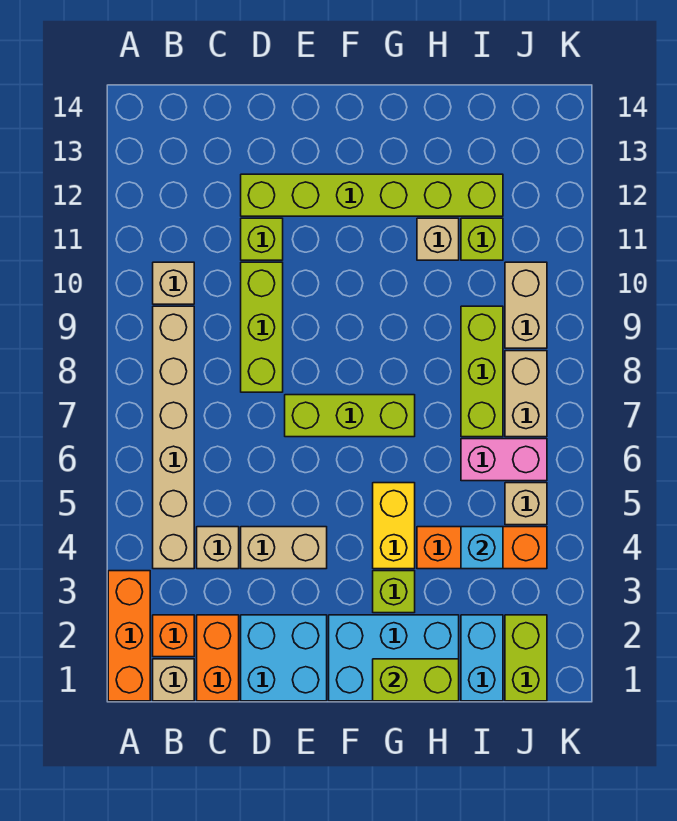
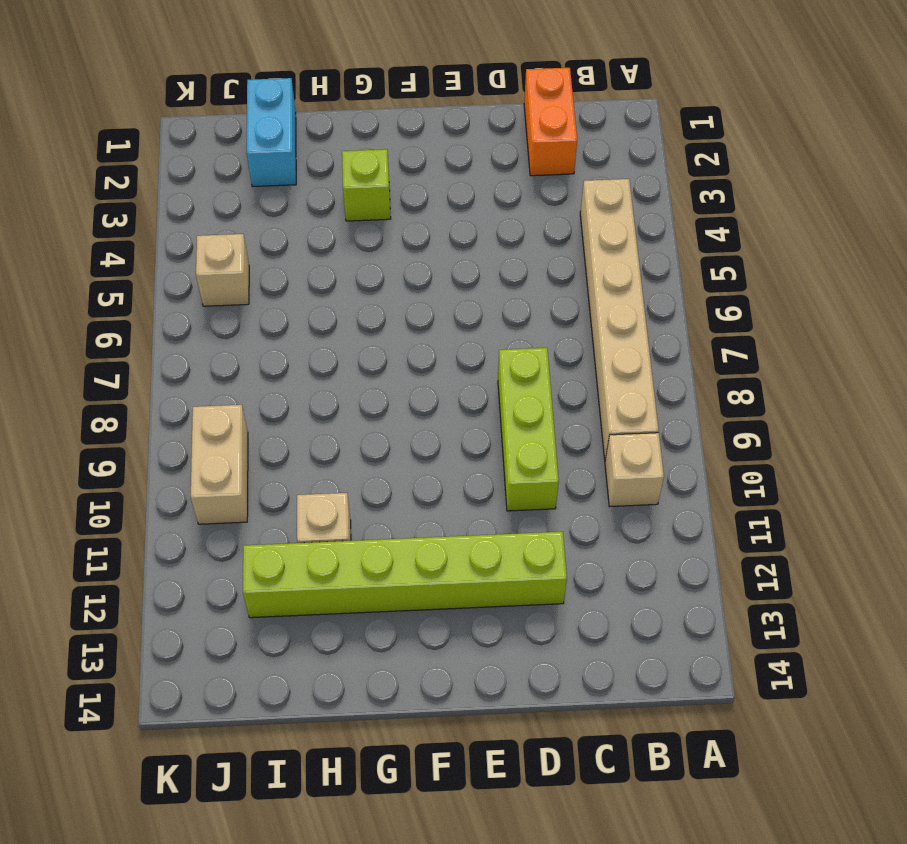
none -> orange 1x3 brick [108,571,150,701]
none -> tan 1x1 brick [153,659,194,701]
none -> orange 1x1 brick [153,615,194,657]

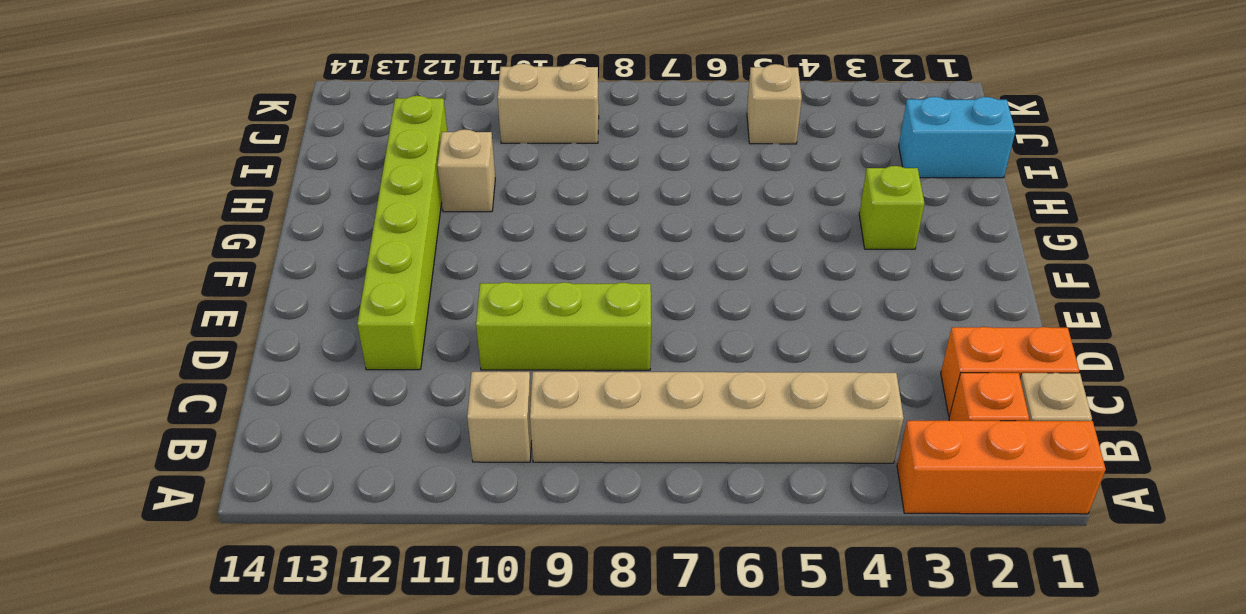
none -> tan 1x1 brick [197,527,239,569]
none -> cyan 2x2 brick [241,615,327,701]
none -> tan 1x2 brick [241,527,327,569]

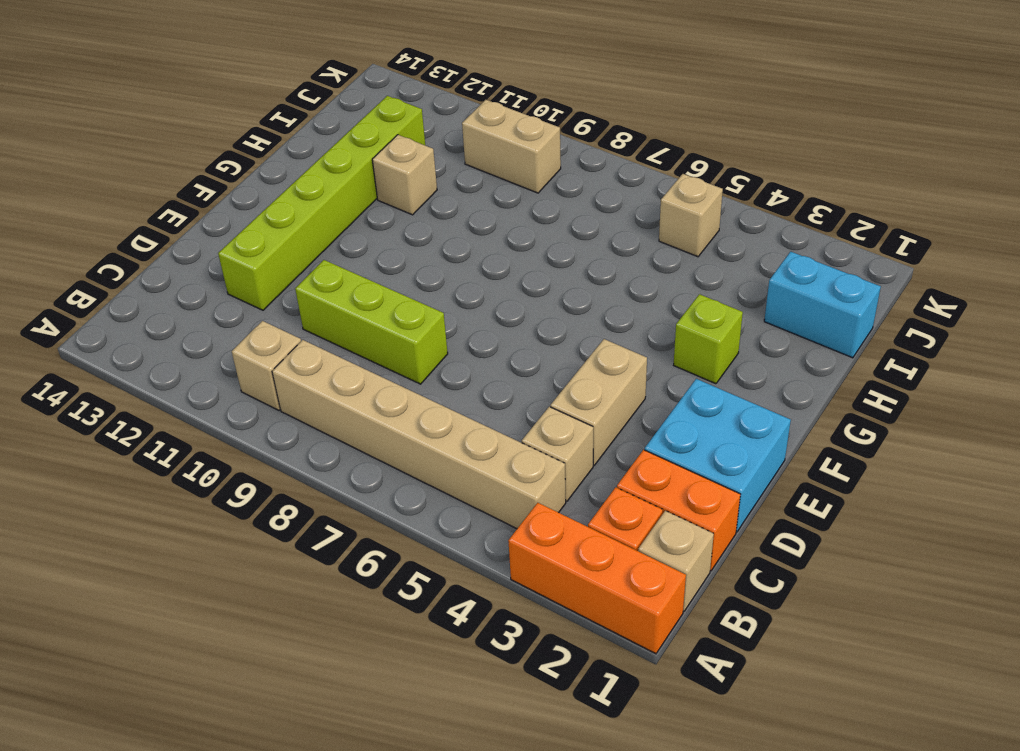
none -> lime 1x1 brick [241,218,283,260]
none -> lime 1x3 brick [285,395,415,437]
none -> cyan 2x3 brick [329,615,459,701]

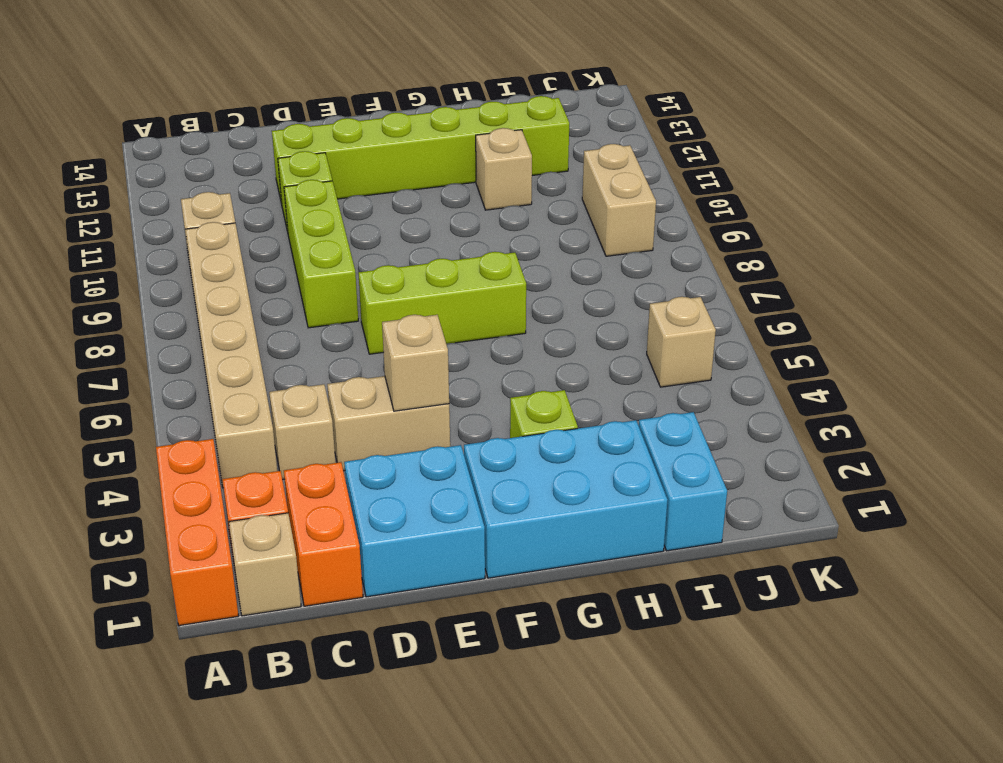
tan 1x1 brick [382,315,449,411] -> none
none -> yellow 1x2 brick [373,483,415,569]
none -> orange 1x3 brick [417,527,547,569]
none -> pink 1x2 brick [461,439,547,481]

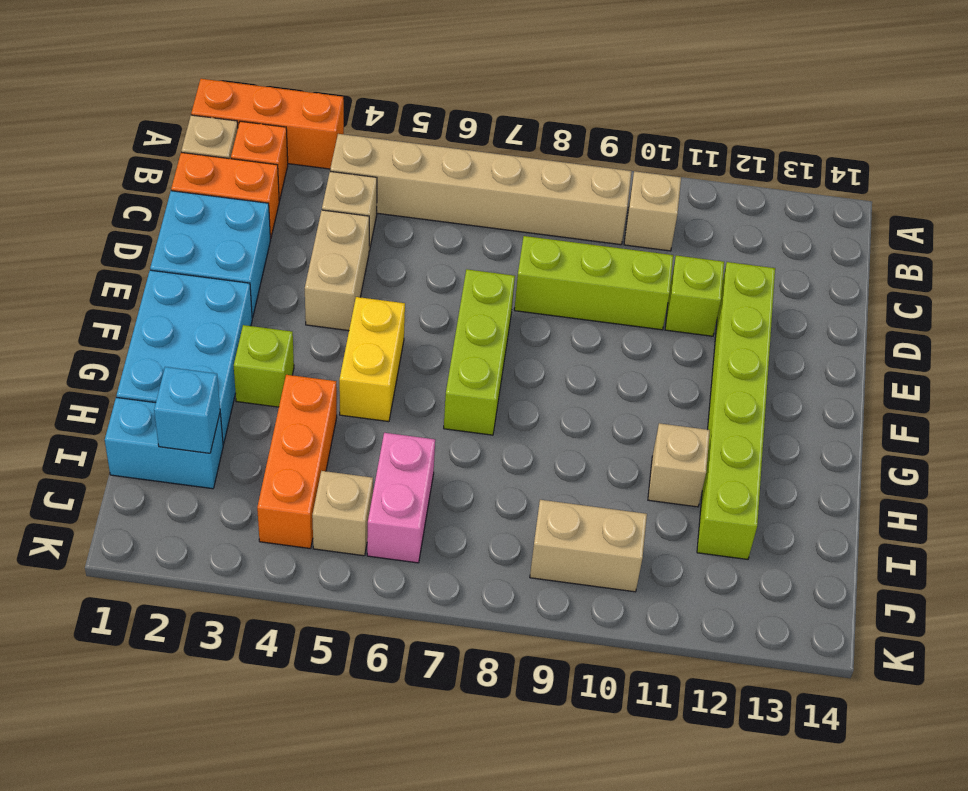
yellow 1x2 brick [339,297,405,422] -> yellow 1x2 brick turned to [373,483,415,569]
cyan 1x1 brick [154,367,220,453] -> cyan 1x1 brick moved to [461,527,503,569]
none -> lime 1x3 brick [461,306,503,437]
none -> lime 1x1 brick [461,218,503,260]
none -> lime 1x2 brick [505,615,547,701]

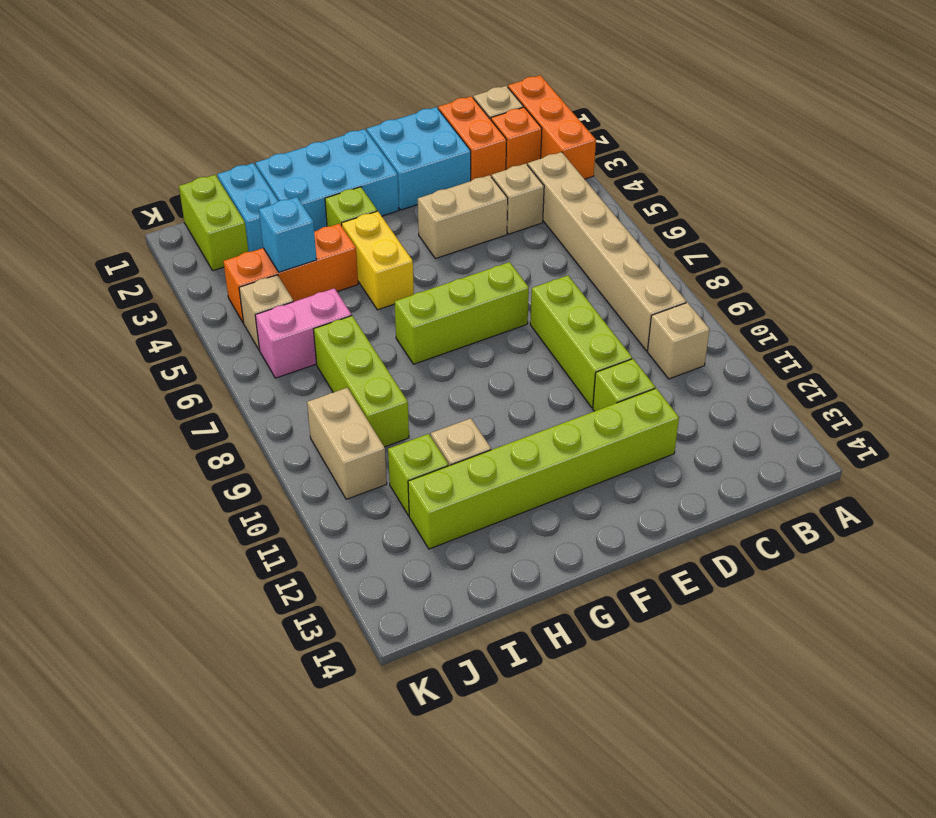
none -> tan 1x2 brick [505,351,547,437]
none -> lime 1x2 brick [373,659,459,701]

